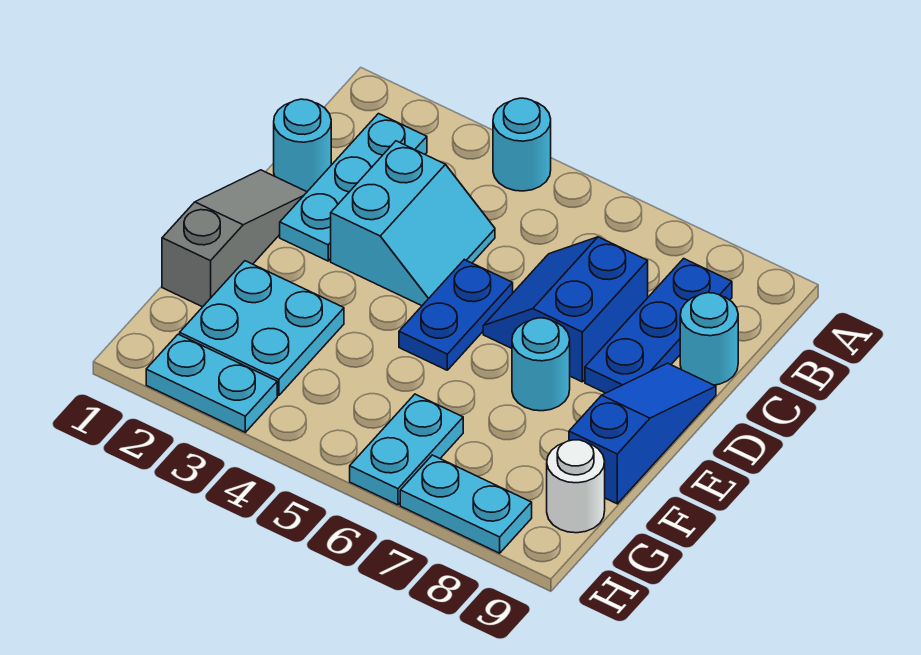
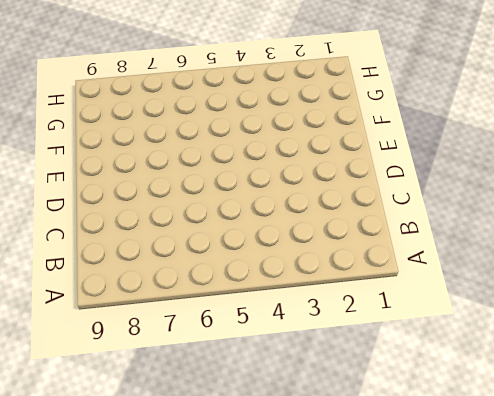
none -> cyan 1x1 round brick [493,98,551,191]
none -> cyan 1x3 plate [280,114,427,261]
none -> blue 1x3 plate [585,259,732,393]

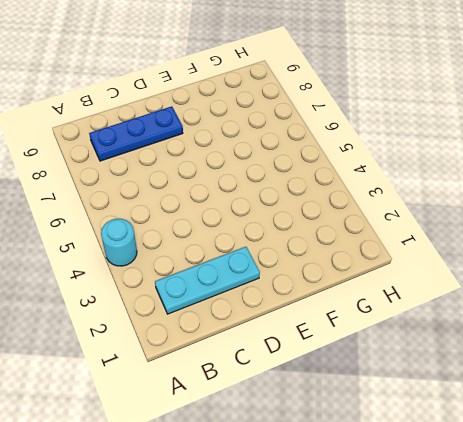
none -> cyan 1x1 round brick [274,99,331,192]
none -> cyan 2x2 slope [331,141,495,306]
none -> blue 2x2 slope [483,237,648,382]

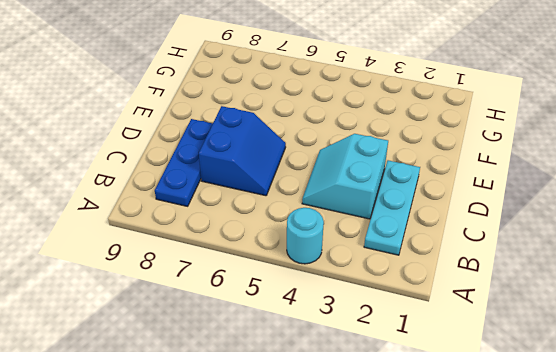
none -> cyan 1x1 round brick [274,99,331,192]
none -> cyan 1x1 round brick [680,293,738,385]
none -> grey 1x3 slope [162,170,307,307]

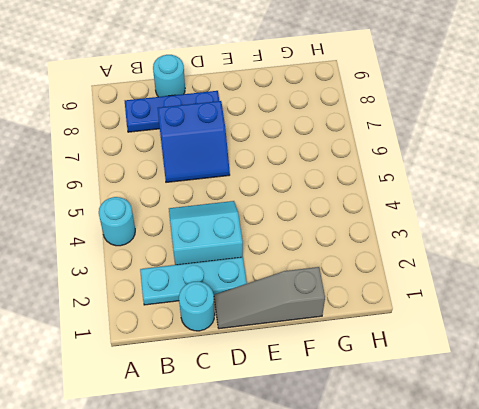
none -> blue 1x2 plate [399,260,513,370]
none -> blue 1x3 slope [569,363,716,504]
none -> cyan 1x1 round brick [512,318,570,411]

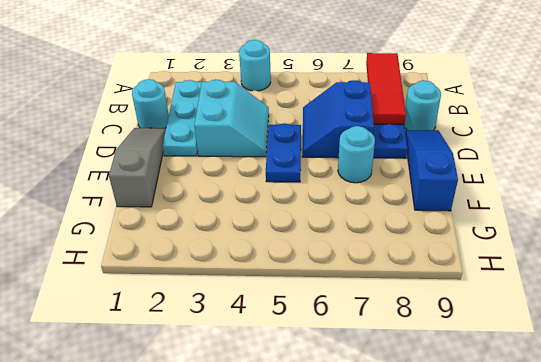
red 1x3 tile [366,53,406,124] -> none
none -> cyan 2x2 plate [180,261,344,396]
none -> cyan 1x2 plate [350,394,463,505]
none -> white 1x1 round brick [547,440,605,533]

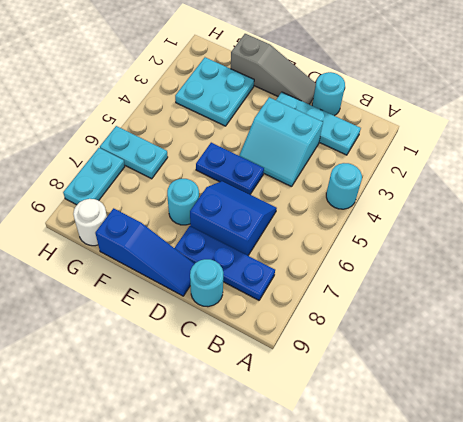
none -> cyan 1x2 plate [146,334,277,432]

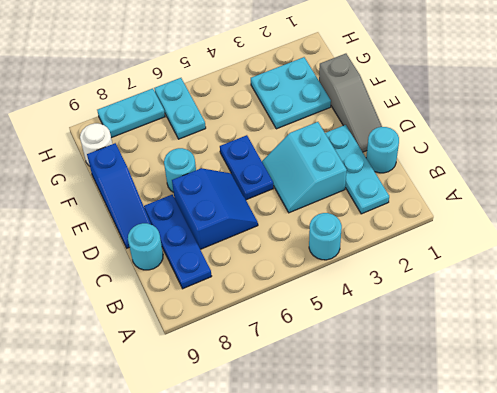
none -> cyan 1x2 plate [146,334,277,432]

